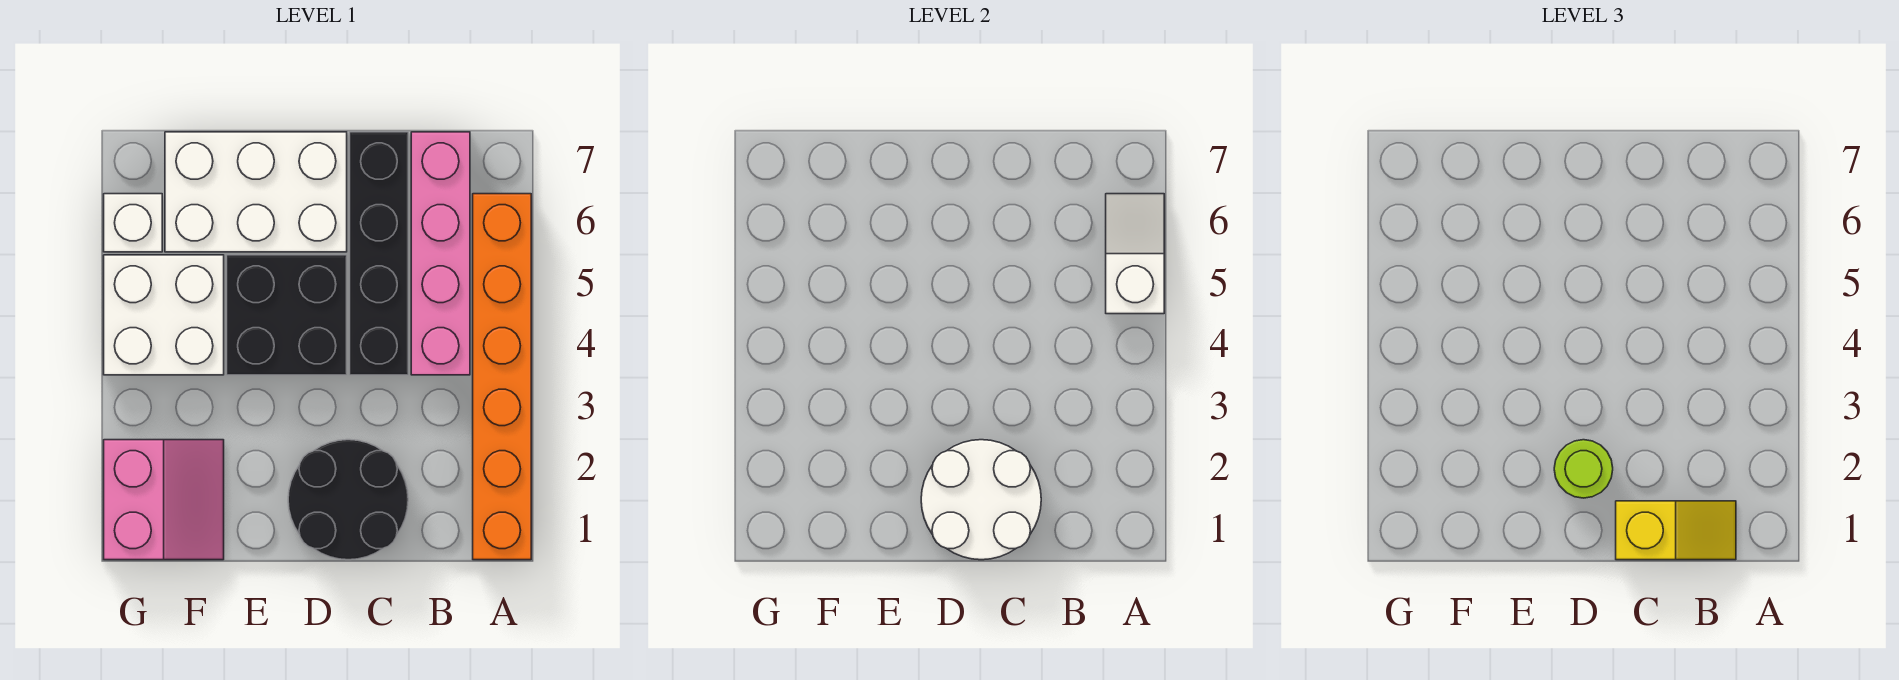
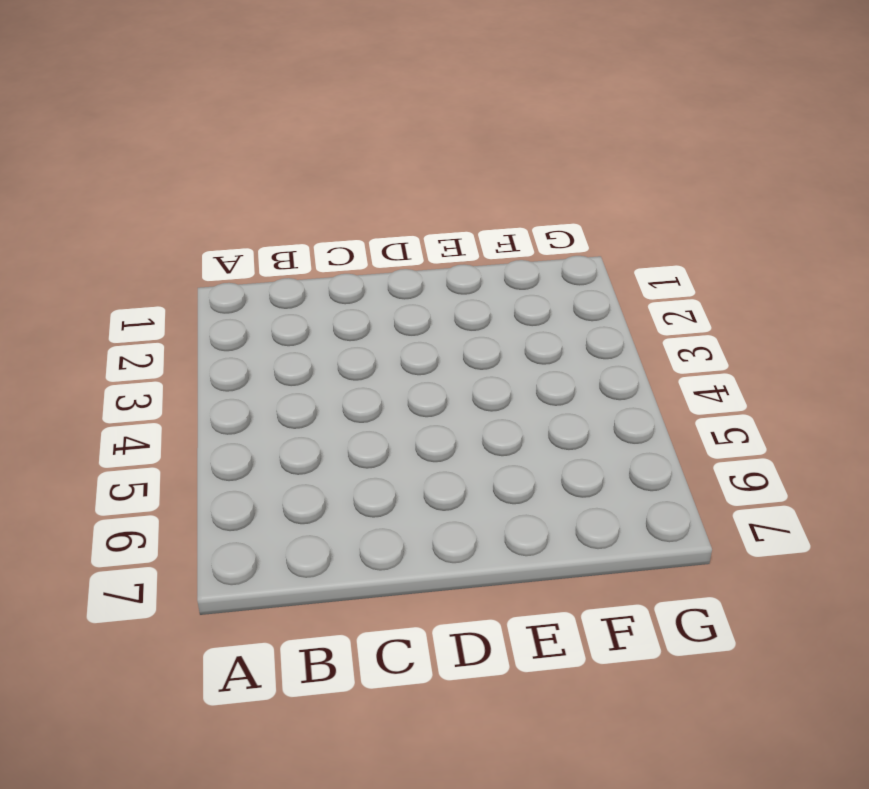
none -> orange 1x6 brick [473,194,531,560]
none -> pink 1x4 brick [411,132,470,375]
none -> black 2x2 round brick [288,440,408,560]

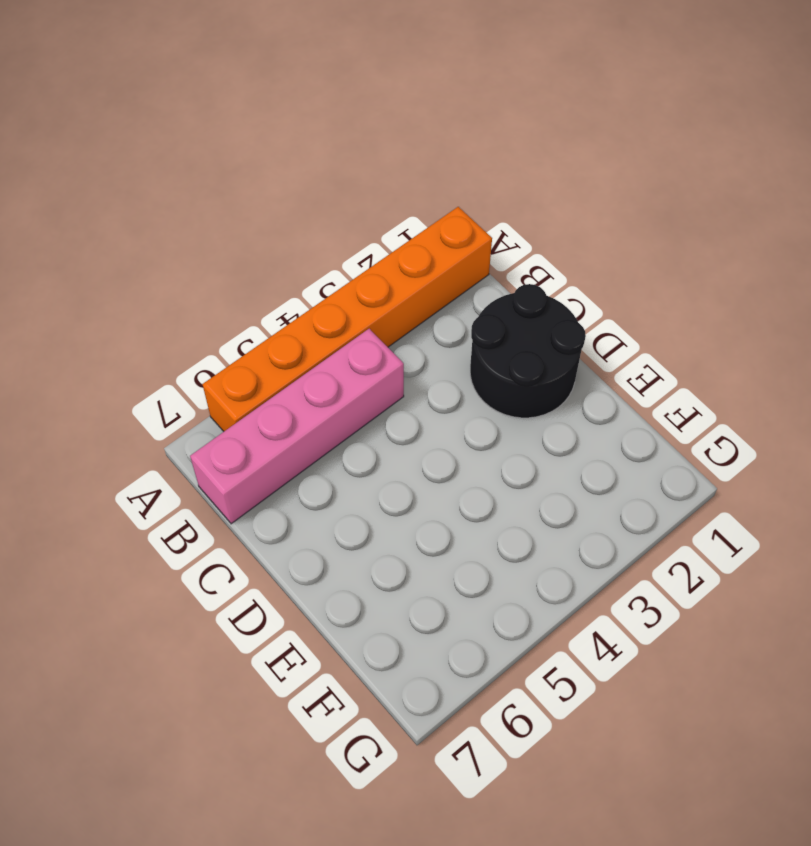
none -> black 1x4 brick [350,132,408,375]
none -> black 2x2 brick [227,255,347,375]
none -> white 2x3 brick [165,132,347,252]

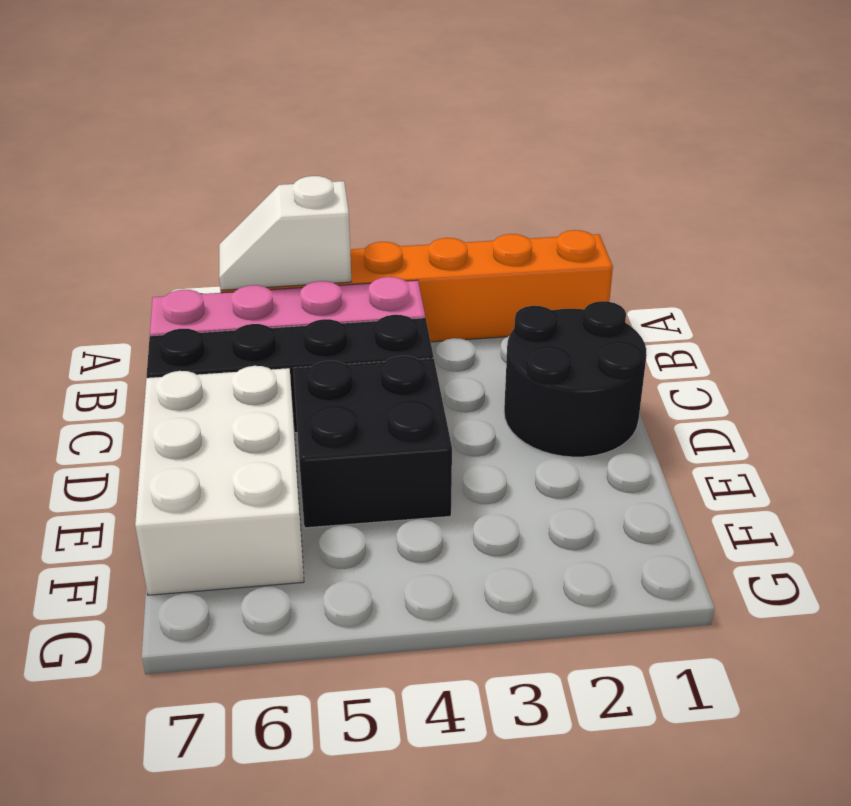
none -> pink 2x2 slope [104,440,224,560]
none -> white 2x2 brick [104,255,224,375]
none -> white 1x1 brick [104,194,162,252]

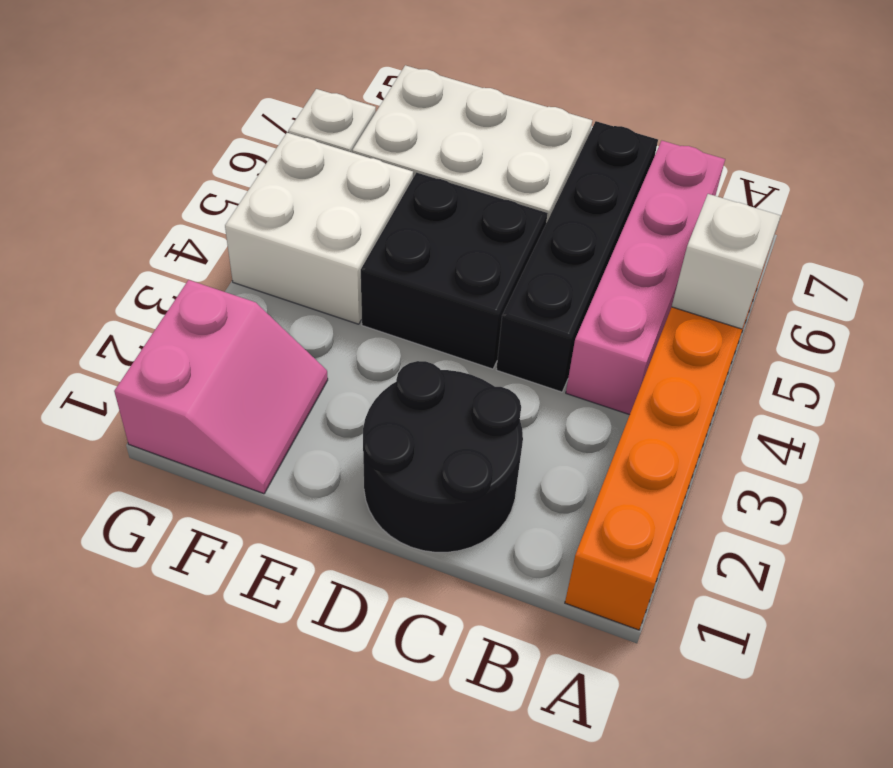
none -> white 2x2 round brick [921,440,1041,560]
none -> yellow 1x2 slope [1616,501,1736,560]
none -> lime 1x1 round brick [1554,440,1613,498]

